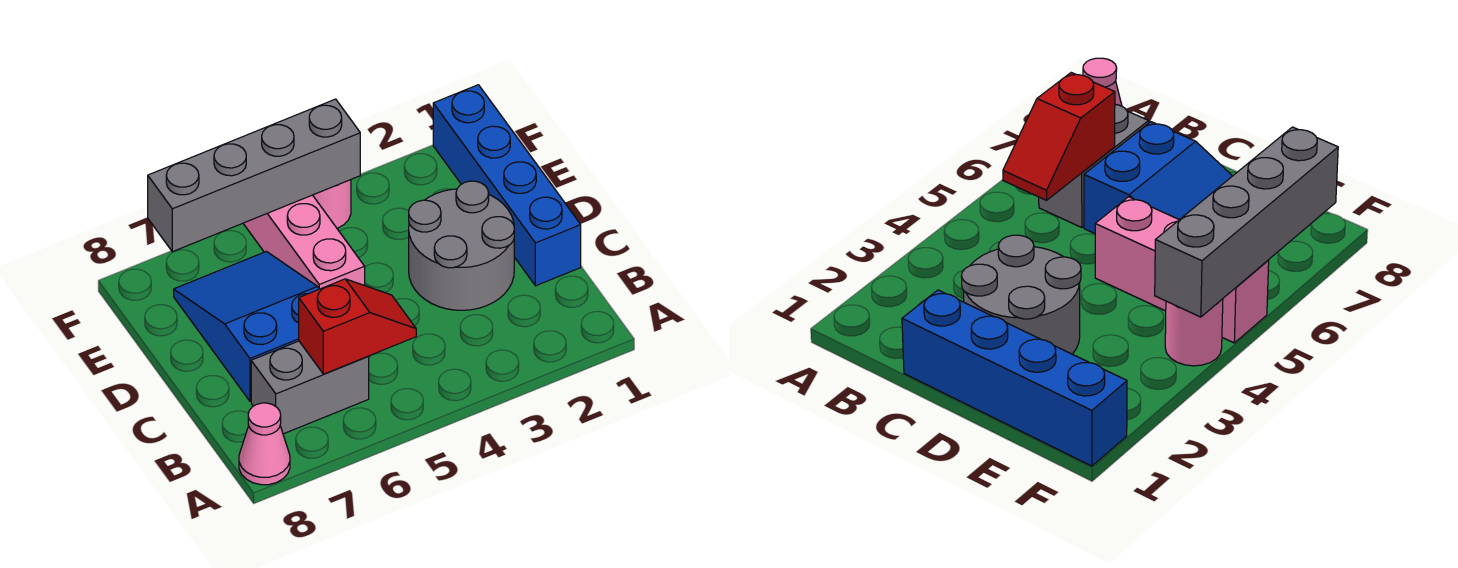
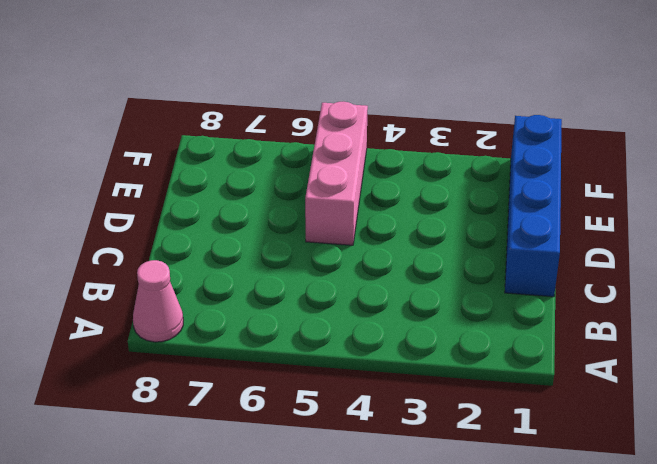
none -> grey 1x2 brick [251,341,369,434]
none -> grey 2x2 round brick [409,181,514,310]

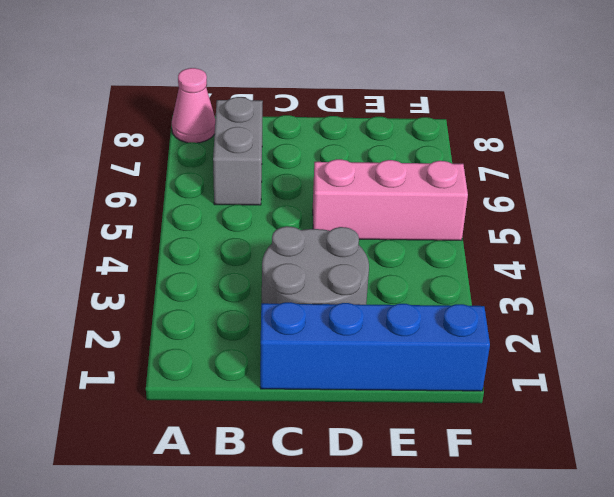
none -> blue 2x3 slope [174,251,319,401]
none -> pink 1x1 round brick [313,180,351,228]

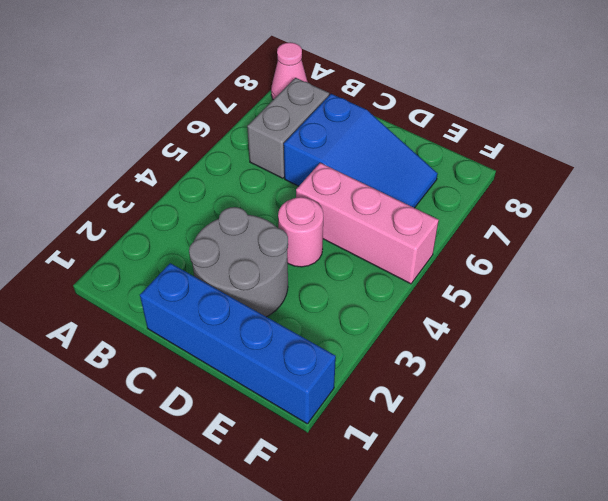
pink 1x1 round brick [278,197,323,267] -> pink 1x1 round brick moved to [313,180,351,228]
none -> red 1x2 slope [299,279,416,374]
none -> grey 1x4 brick [148,99,360,252]

